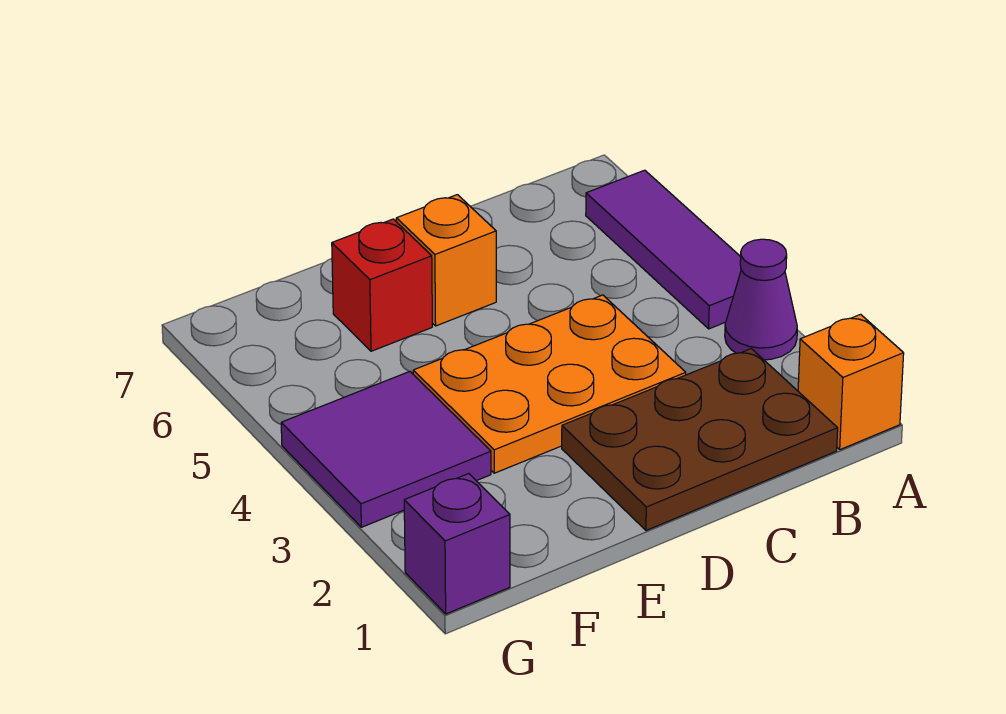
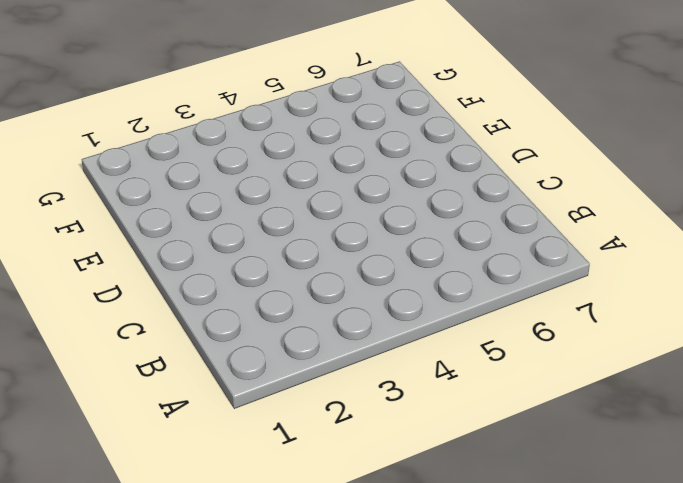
none -> orange 1x1 brick [798,314,904,450]
none -> purple 1x1 cone [725,239,797,360]

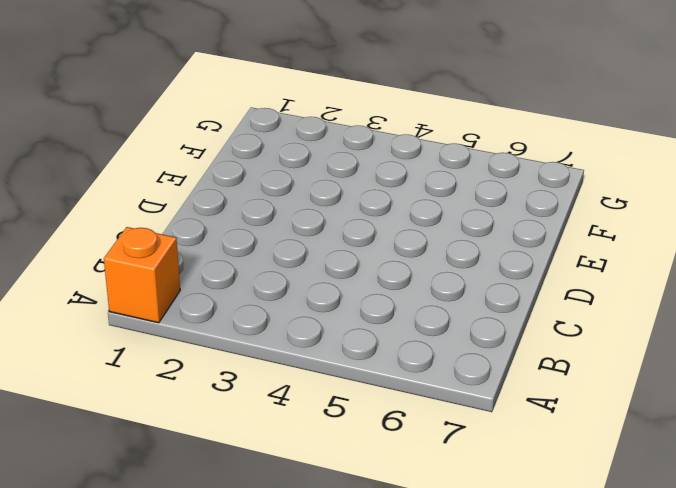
none -> purple 1x1 cone [725,239,797,360]
none -> purple 1x3 tile [586,170,741,329]

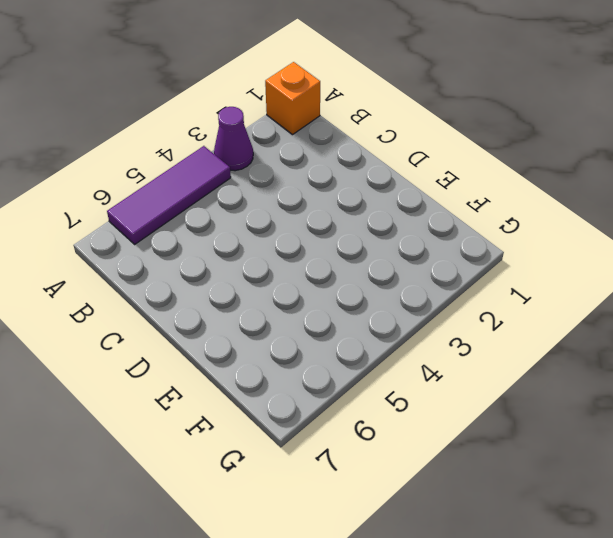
none -> brown 2x3 plate [562,349,838,530]
none -> orange 2x3 plate [413,295,686,473]

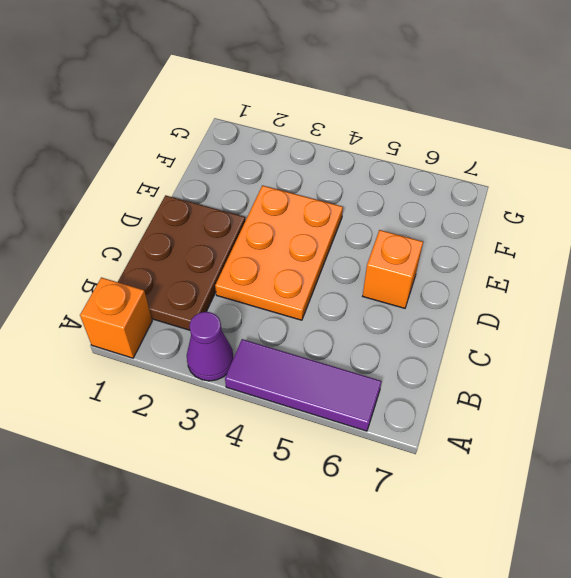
none -> red 1x1 brick [332,219,432,351]
none -> purple 2x2 tile [281,372,491,527]

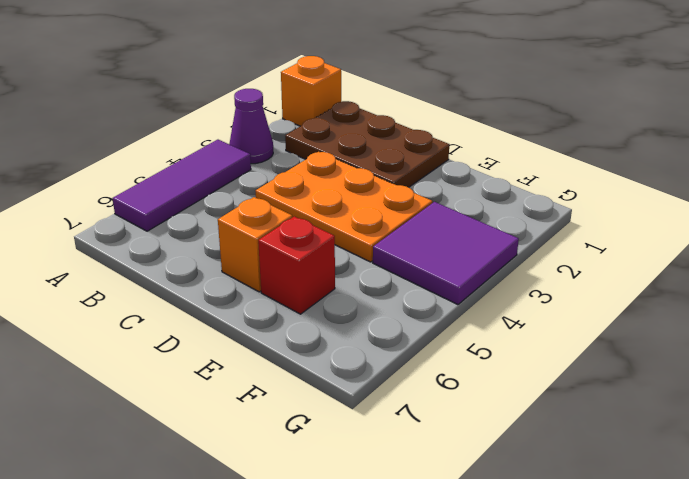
none -> purple 1x1 brick [404,474,510,614]

